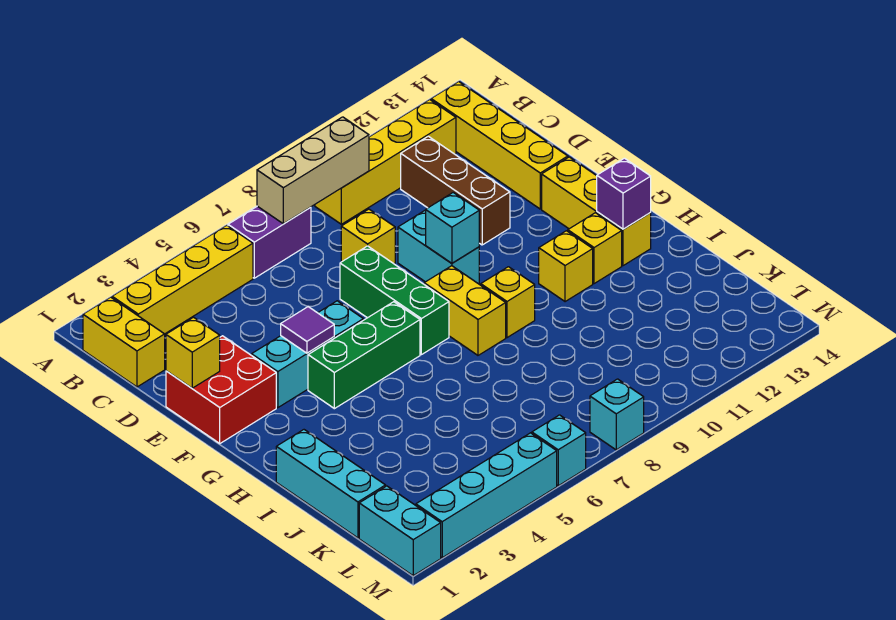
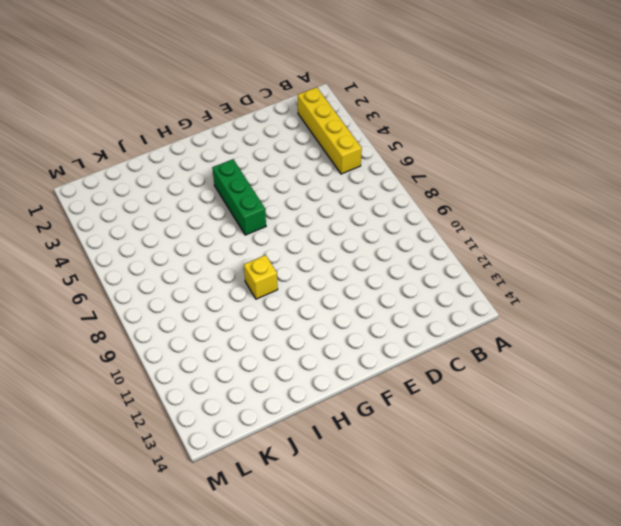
none -> yellow 1x2 brick [83,297,165,387]
none -> purple 1x2 brick [228,206,311,278]
none -> yellow 1x4 brick [315,99,456,224]

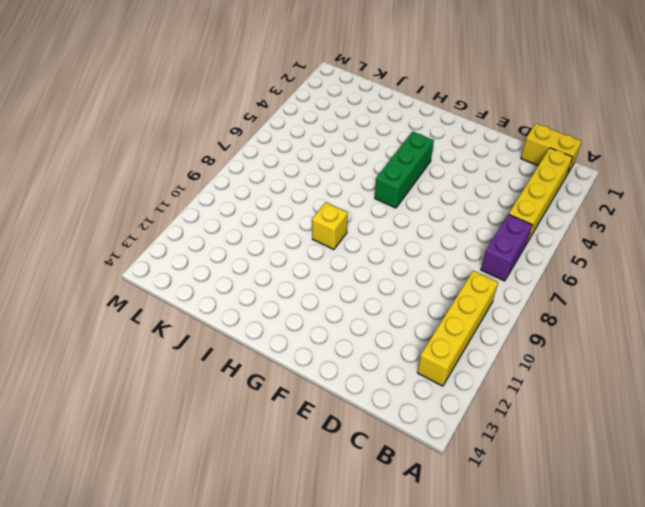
none -> yellow 1x4 brick [431,82,568,209]
none -> brown 1x3 brick [401,136,510,245]
none -> yellow 1x1 brick [341,209,395,264]

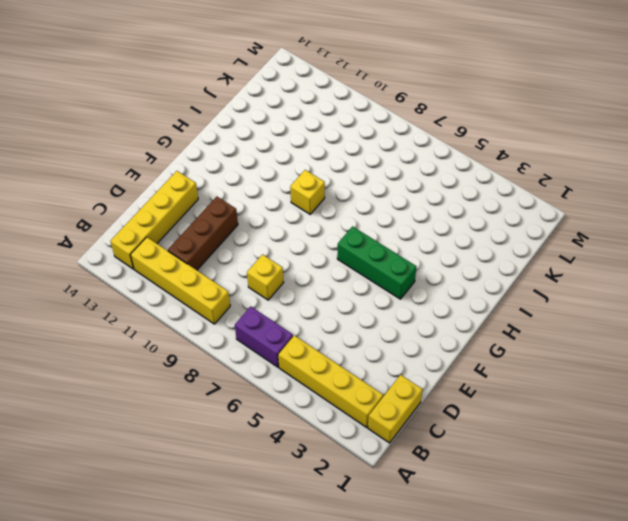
none -> red 2x2 brick [166,336,276,443]
none -> green 1x3 brick [340,246,449,355]
none -> cyan 1x2 brick [398,210,479,283]

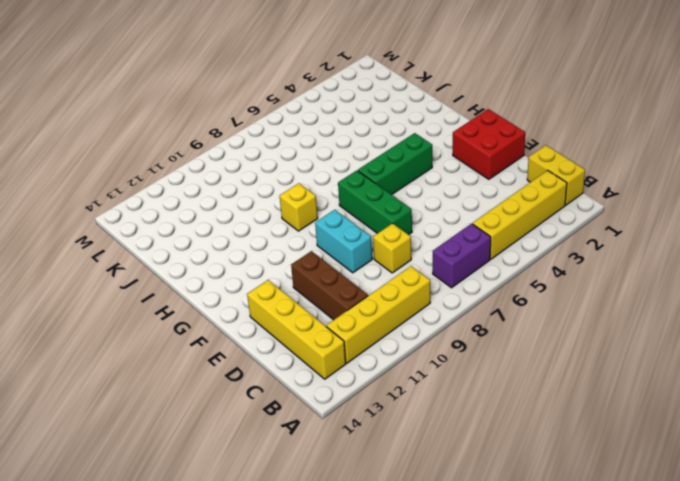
none -> cyan 1x3 brick [252,301,363,408]
none -> yellow 1x3 brick [542,157,651,266]
none -> yellow 1x2 brick [424,266,506,355]

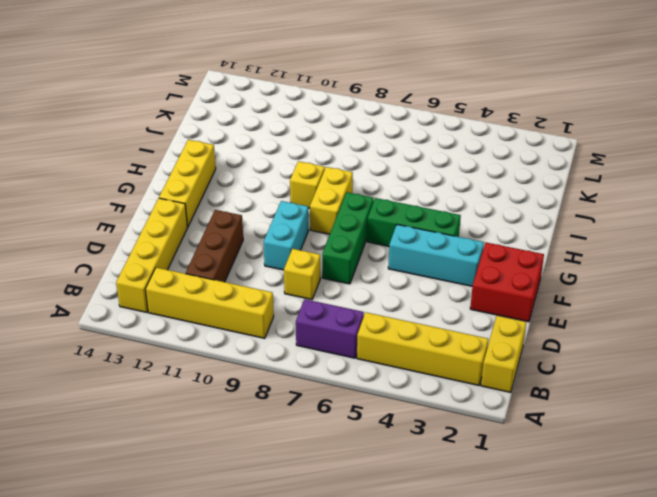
none -> yellow 1x1 brick [539,231,593,302]
none -> yellow 1x1 brick [568,213,622,284]
none -> cyan 1x3 brick [276,430,386,538]

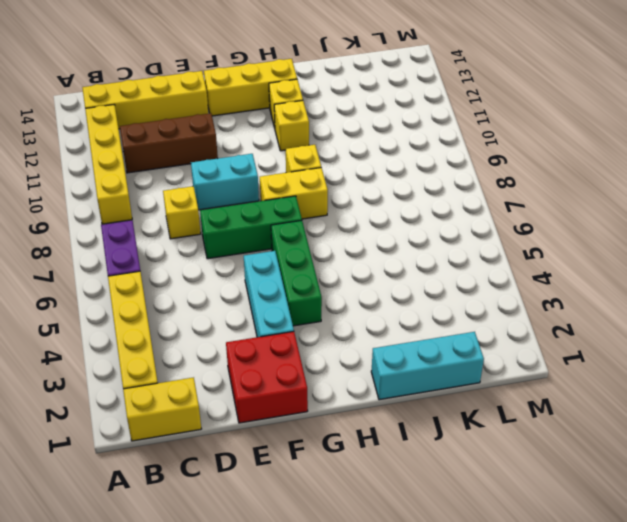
none -> cyan 1x2 brick [359,486,441,576]
none -> cyan 1x4 brick [416,433,557,558]
none -> cyan 1x1 brick [532,415,586,486]

